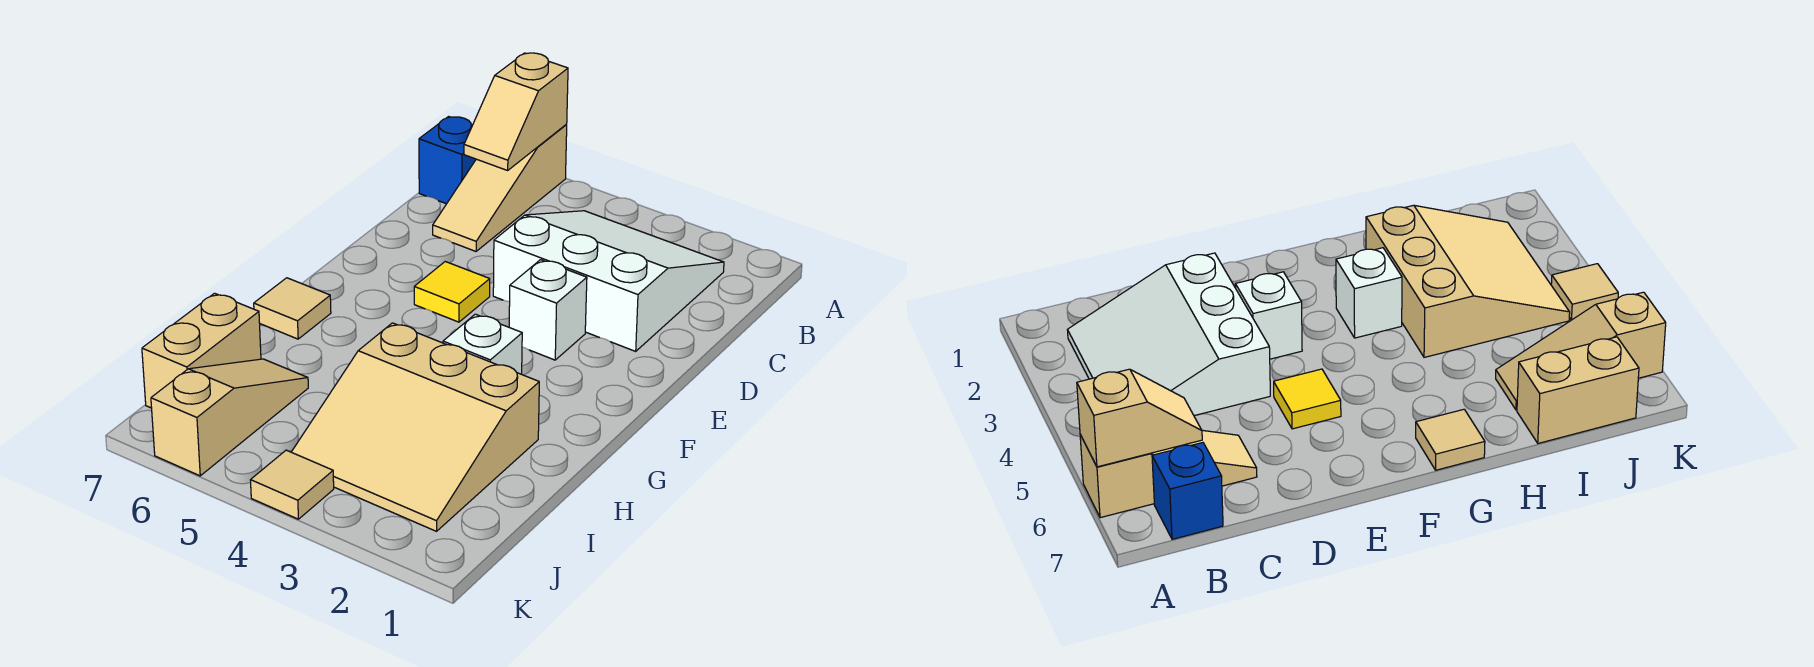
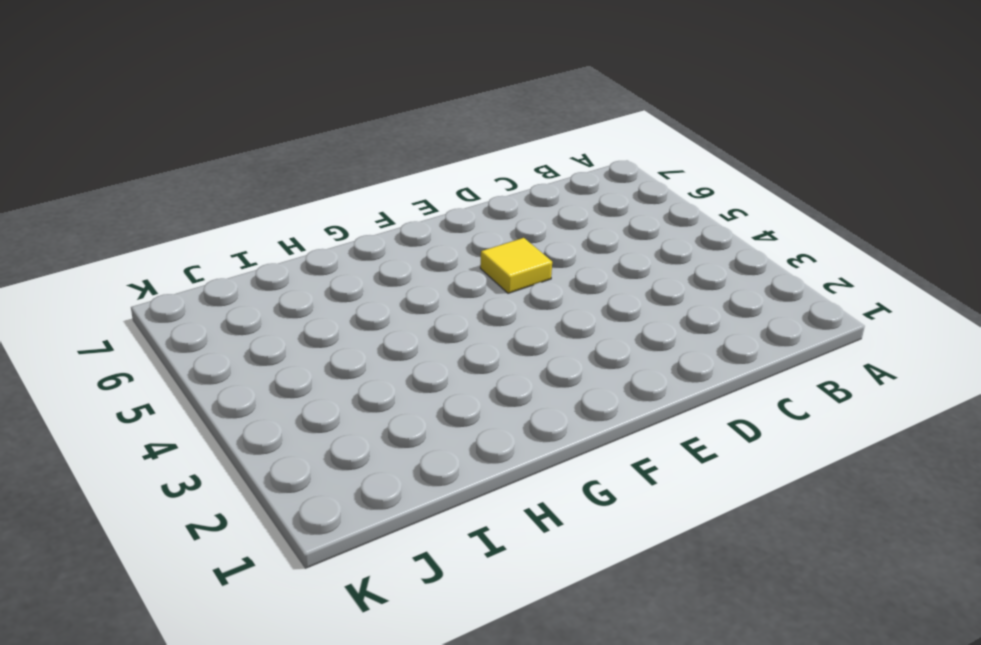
none -> tan 1x3 slope [433,125,567,251]
none -> white 3x3 slope [493,211,724,351]
none -> blue 1x1 brick [419,117,476,204]

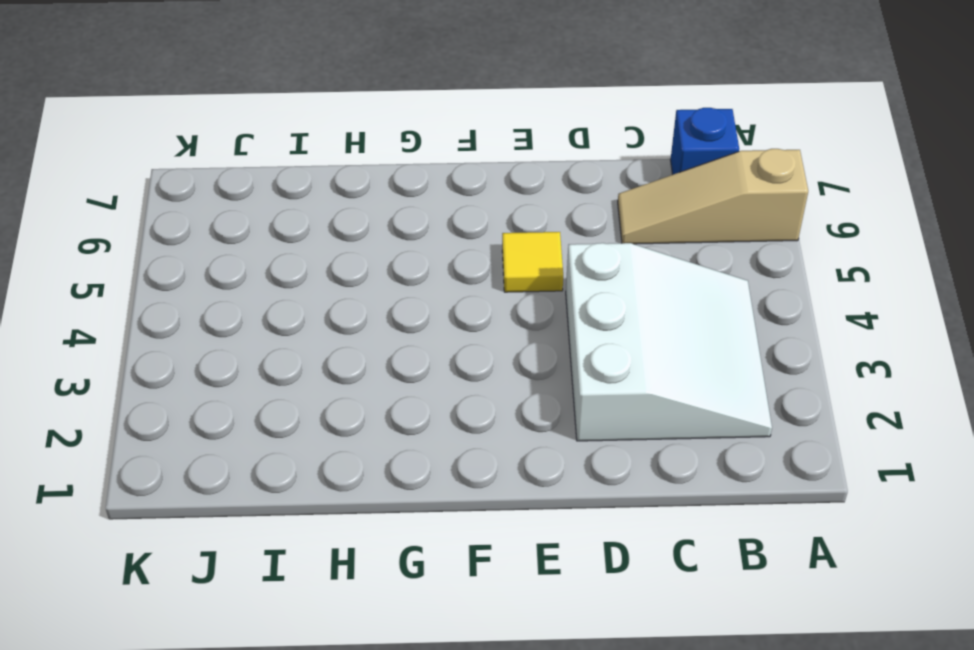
none -> white 1x1 brick [509,260,587,360]
none -> white 1x1 brick [443,314,522,374]
none -> tan 1x1 tile [254,278,331,339]

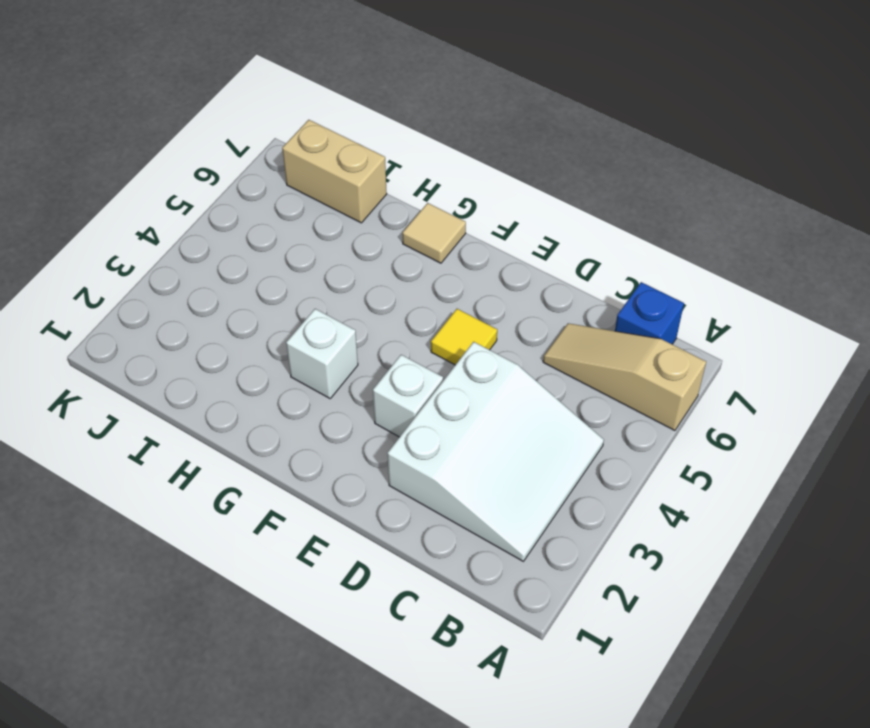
none -> tan 3x3 slope [292,323,539,531]
none -> tan 1x3 slope [151,359,308,476]
none -> tan 1x1 tile [251,450,334,519]

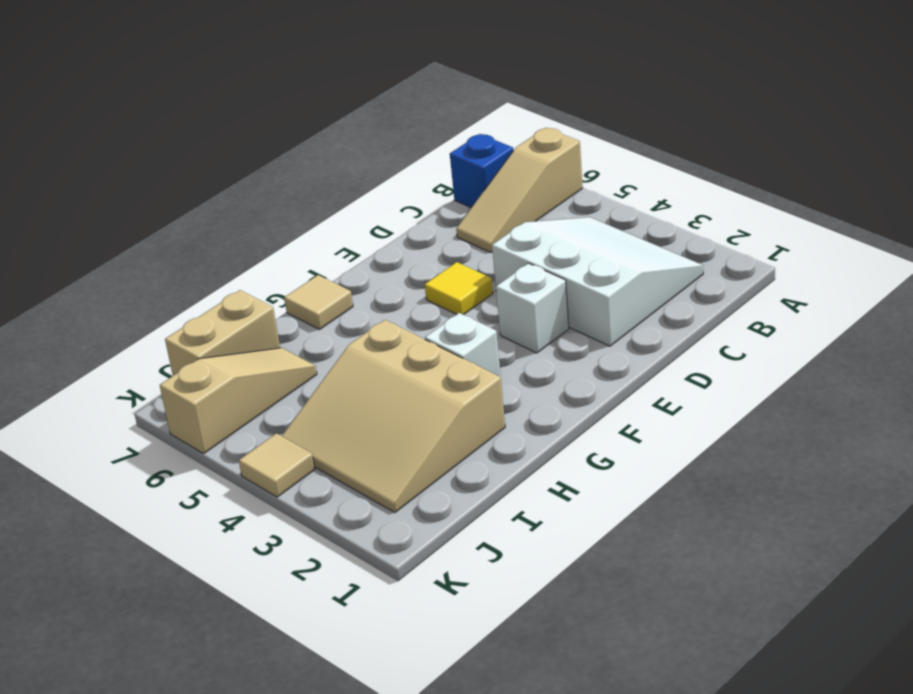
none -> tan 1x2 slope [464,53,568,170]

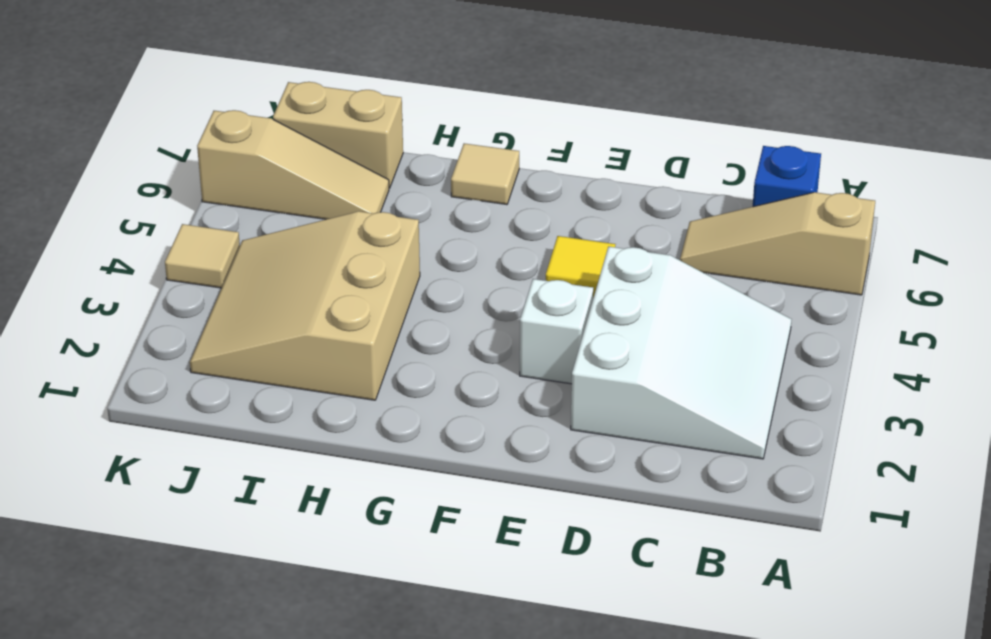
none -> white 1x1 brick [443,314,522,374]
none -> tan 1x2 slope [464,53,568,170]

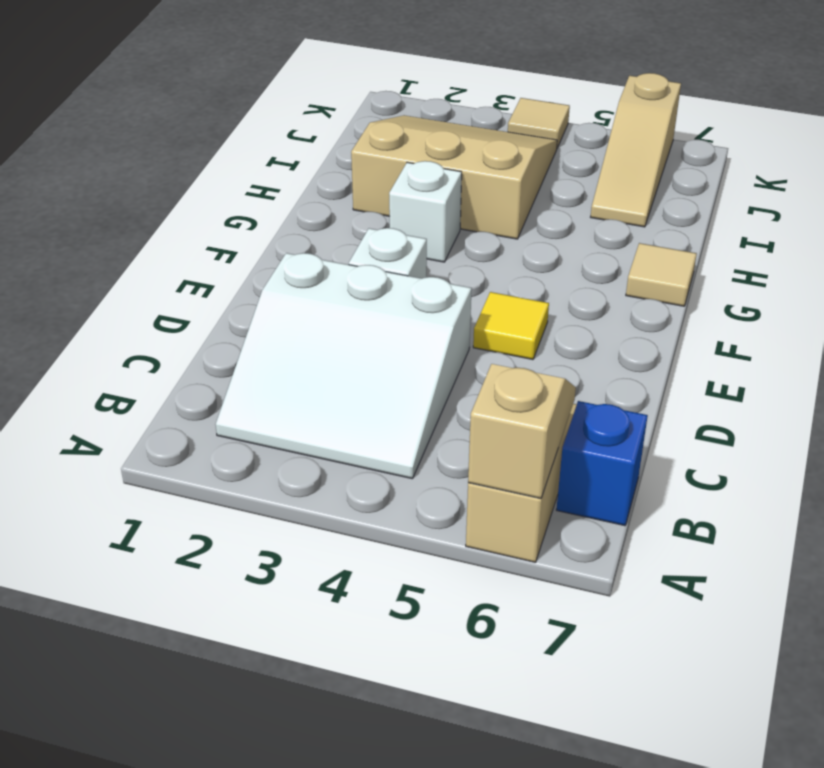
none -> tan 1x2 brick [142,293,261,408]

